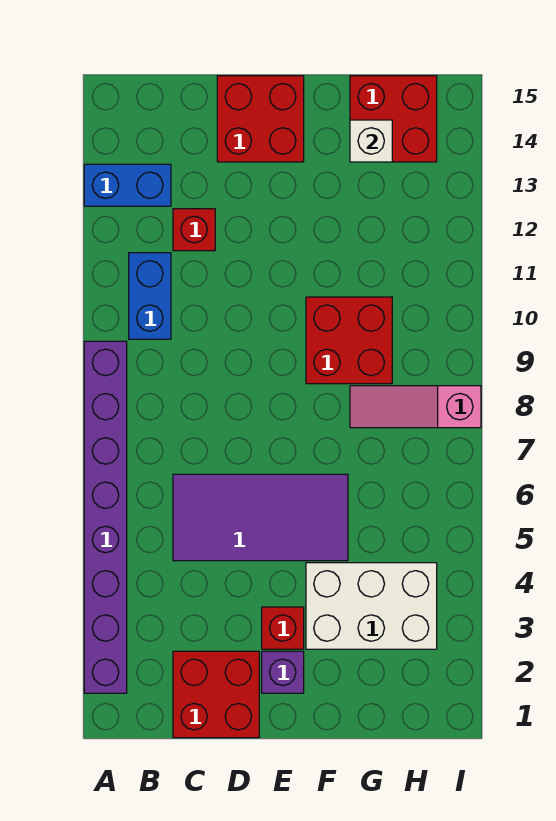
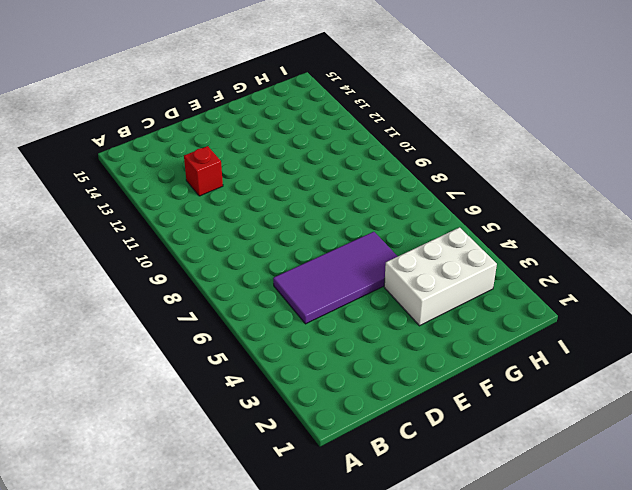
none -> purple 1x8 brick [84,341,127,693]
none -> blue 1x2 brick [84,164,171,206]
none -> blue 1x2 brick [129,253,171,339]

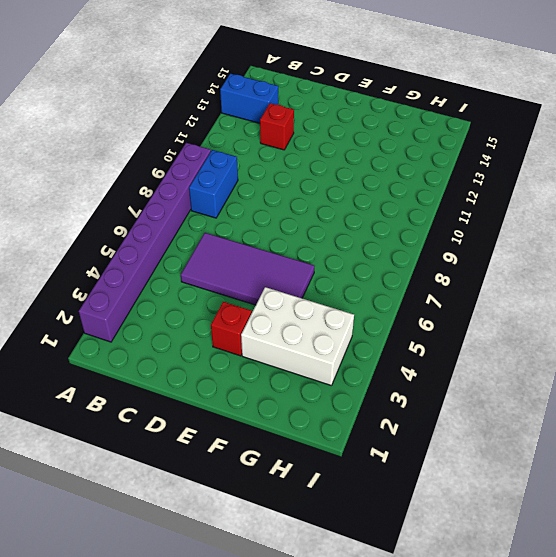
blue 1x2 brick [189,150,238,218] -> blue 1x2 brick moved to [129,253,171,339]
none -> red 2x2 brick [173,651,259,738]
none -> red 2x2 brick [217,76,304,162]
none -> purple 1x1 brick [262,651,304,693]

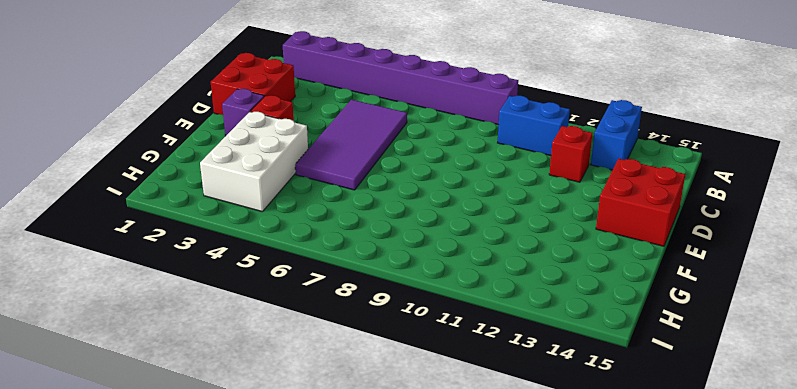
none -> red 2x2 brick [306,297,392,384]
none -> pink 1x3 slope [350,386,481,428]
none -> red 2x2 brick [350,76,437,162]

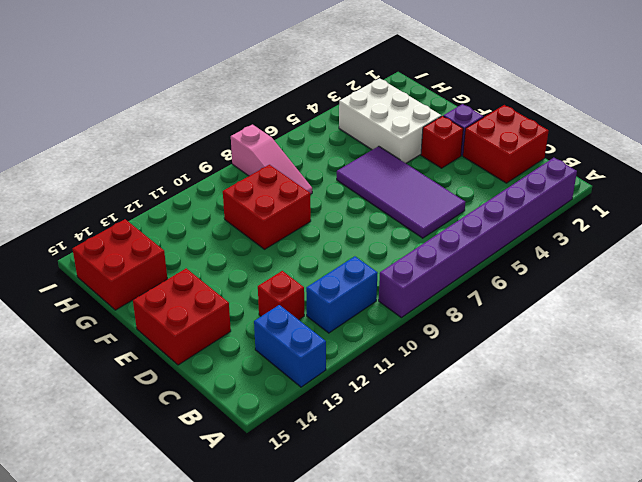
none -> white 1x1 brick [350,120,392,162]

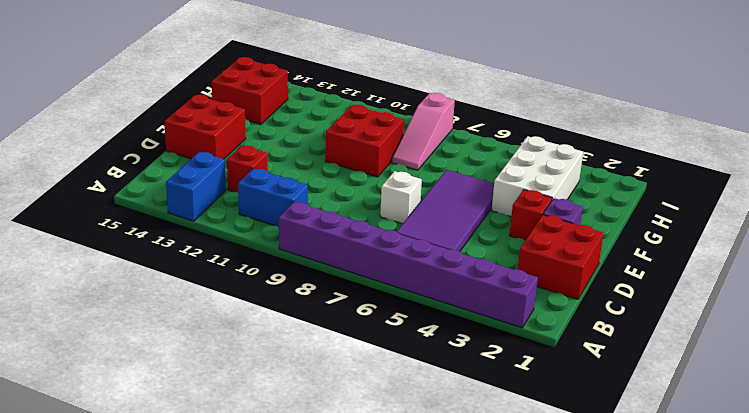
white 1x1 brick [380,171,422,224] -> white 1x1 brick moved to [350,120,392,162]

